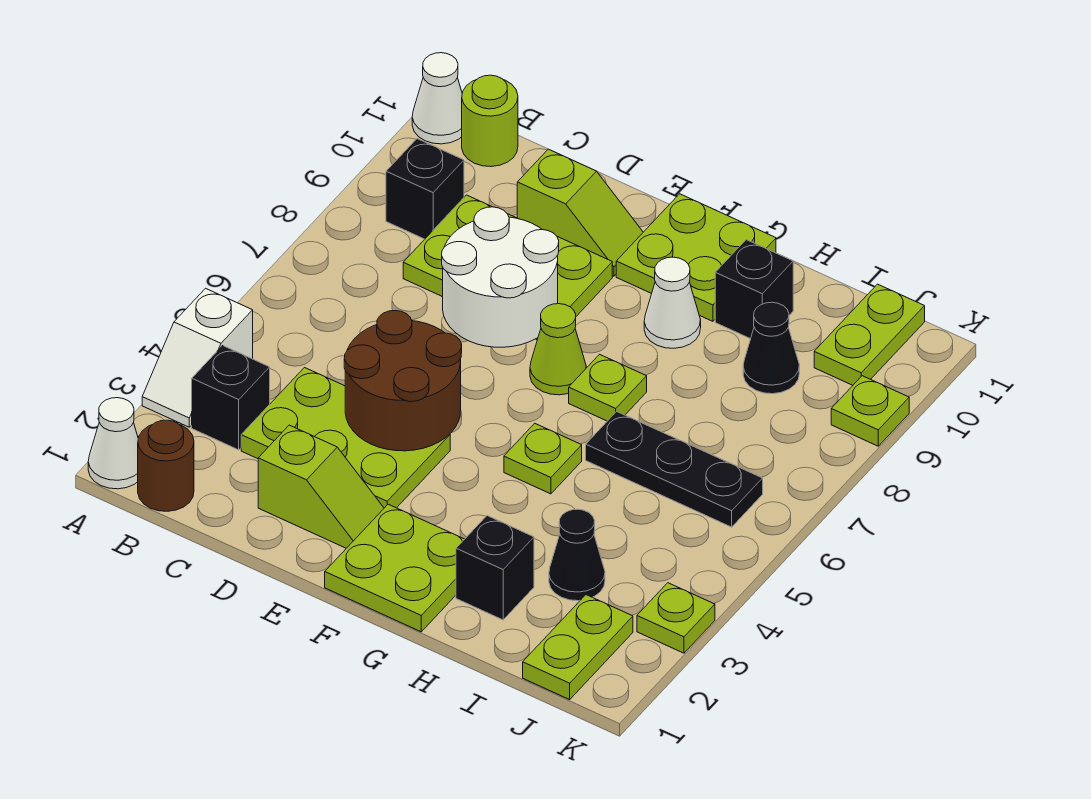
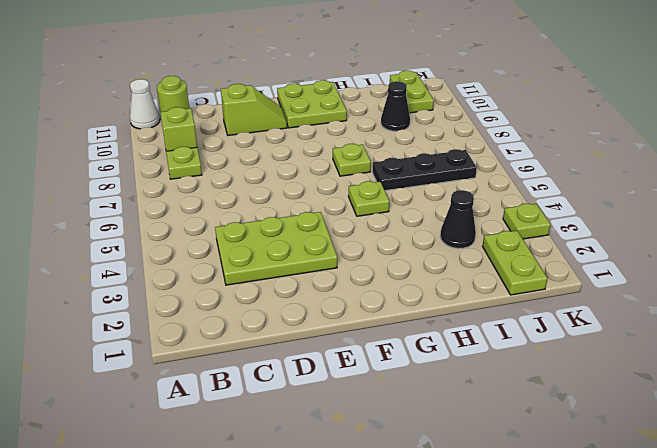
lime 1x1 plate [166,147,202,179] -> lime 1x1 plate moved to [831,376,909,446]
lime 1x1 brick [160,107,197,151] -> black 1x1 brick [386,139,464,239]
none -> white 1x1 cone [88,398,138,489]
none -> white 1x2 slope [142,288,253,427]
none -> brown 1x1 round brick [138,420,194,511]

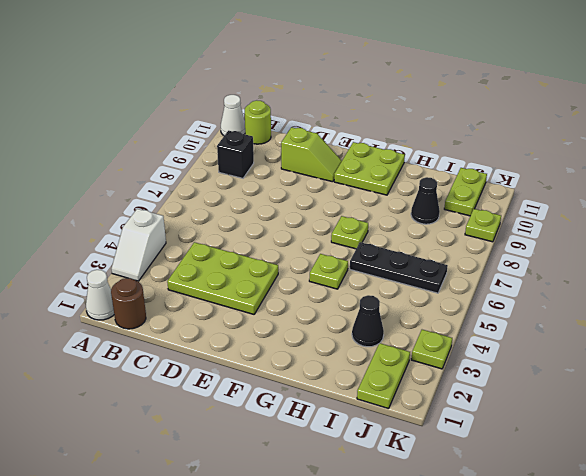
none -> black 1x1 brick [192,346,270,450]
none -> lime 2x3 plate [403,195,612,340]
none -> lime 1x2 slope [258,425,384,548]

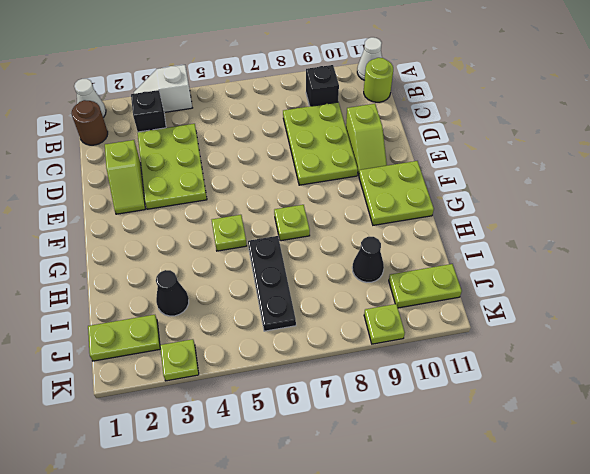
none -> lime 2x2 plate [325,504,464,632]
none -> lime 1x1 cone [530,304,586,395]
none -> white 1x1 cone [644,257,701,348]

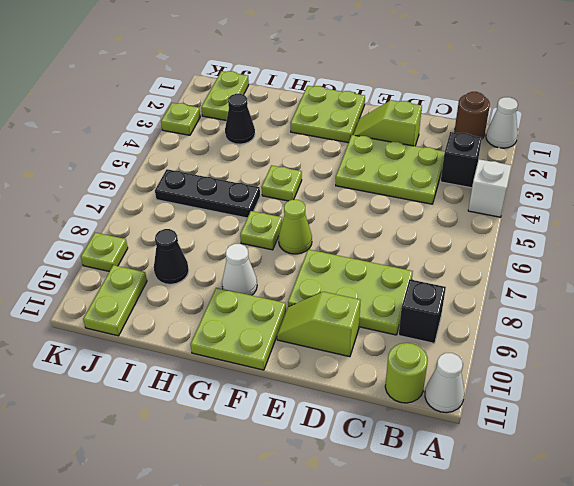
none -> black 1x1 brick [456,516,534,620]
none -> black 1x1 brick [715,240,793,339]
none -> brown 2x2 round brick [344,310,462,451]

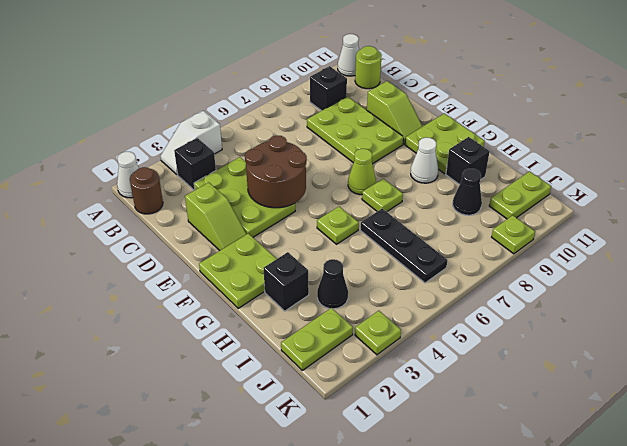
none -> white 2x2 round brick [442,207,559,347]

